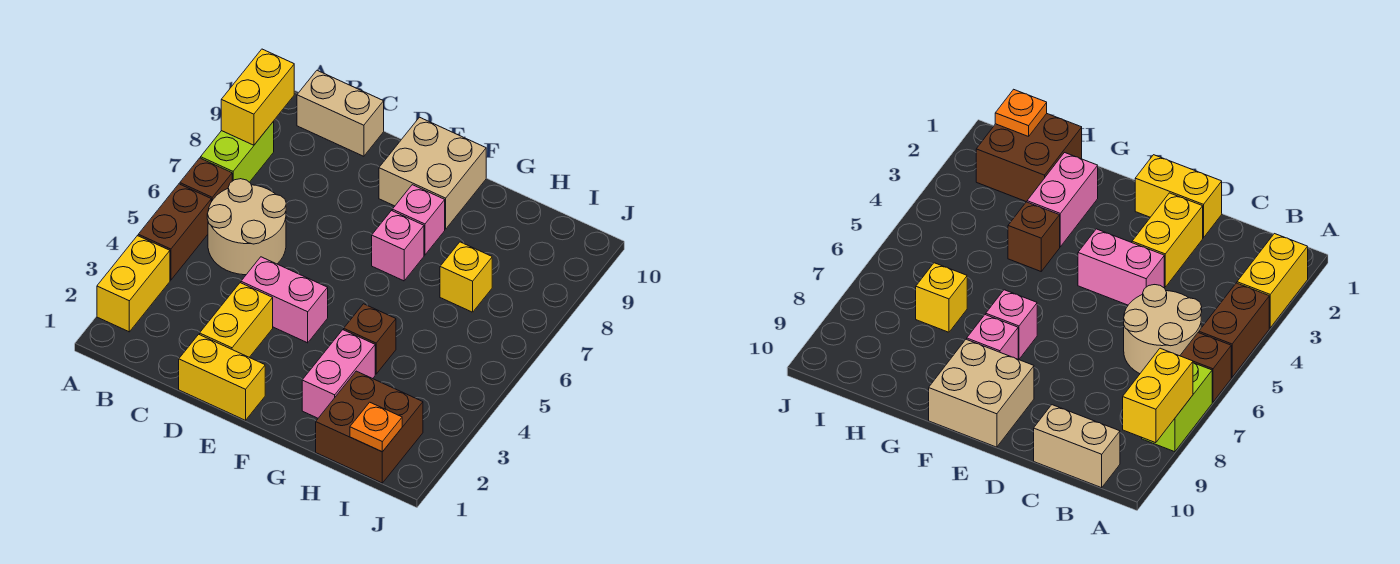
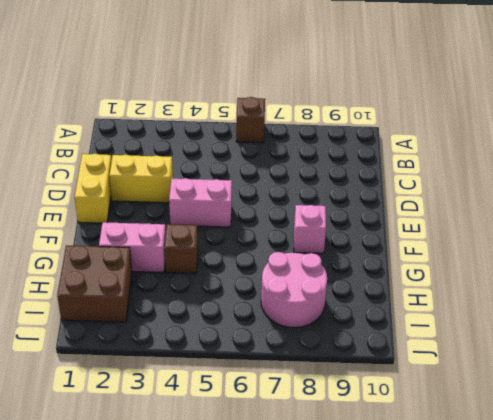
pink 1x2 brick [169,178,232,227] -> pink 1x2 brick turned to [241,257,328,343]
pink 2x2 round brick [261,252,327,328] -> yellow 1x1 brick [440,242,492,312]
none -> yellow 1x2 brick [97,236,170,332]
none -> brown 1x2 brick [138,184,211,280]
none -> lime 1x2 brick [201,121,274,182]

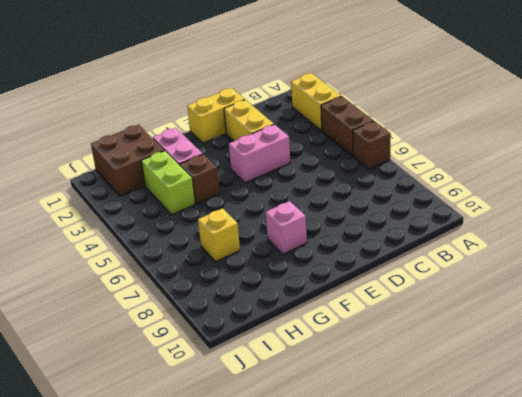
lime 1x2 brick [141,151,195,215] -> lime 1x2 brick moved to [201,121,274,182]
none -> tan 2x2 round brick [207,179,286,275]
none -> tan 1x2 brick [297,70,384,156]
none -> tan 2x2 brick [379,117,486,229]

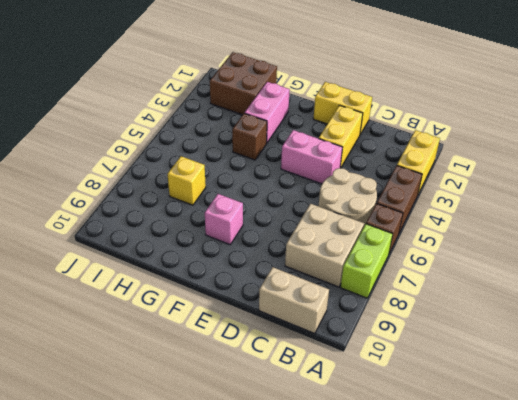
tan 2x2 brick [285,204,364,287] -> tan 2x2 brick moved to [379,117,486,229]
none -> pink 1x1 brick [372,211,424,281]
none -> yellow 1x2 brick [221,49,294,145]
none -> orange 1x1 plate [350,402,402,452]

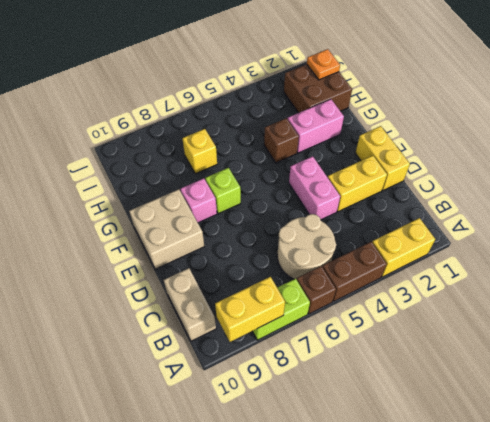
lime 1x1 brick [205,168,241,214] -> pink 1x1 brick [372,211,424,281]

